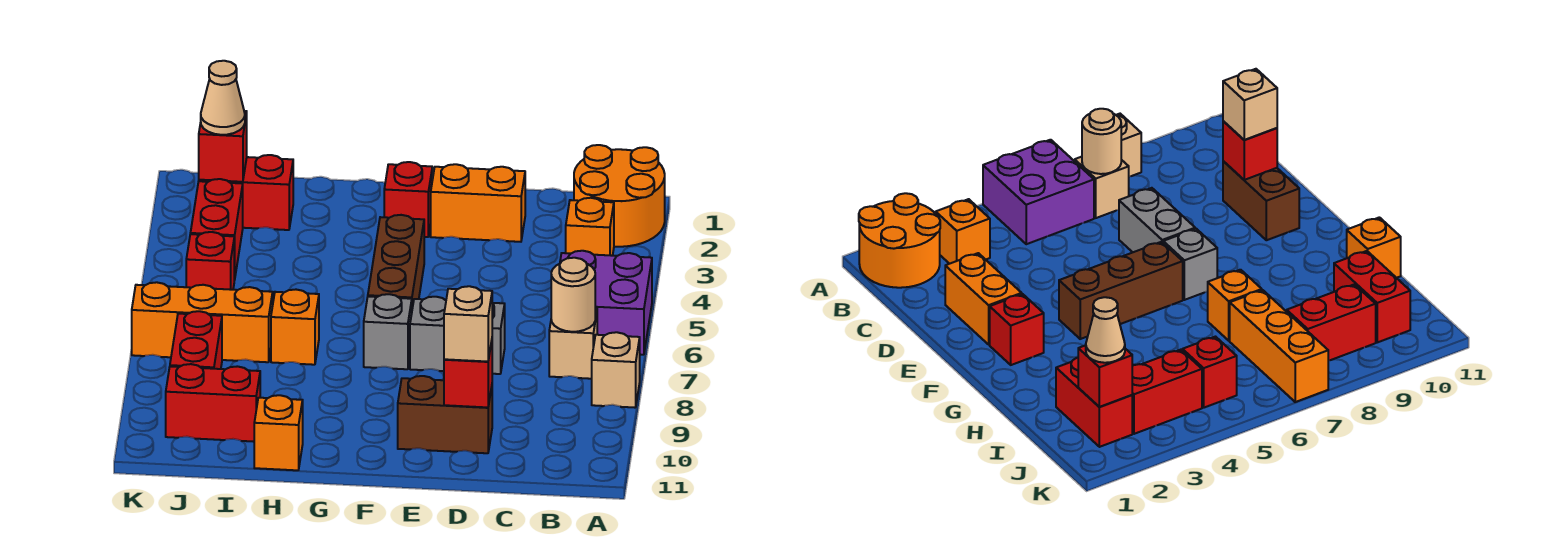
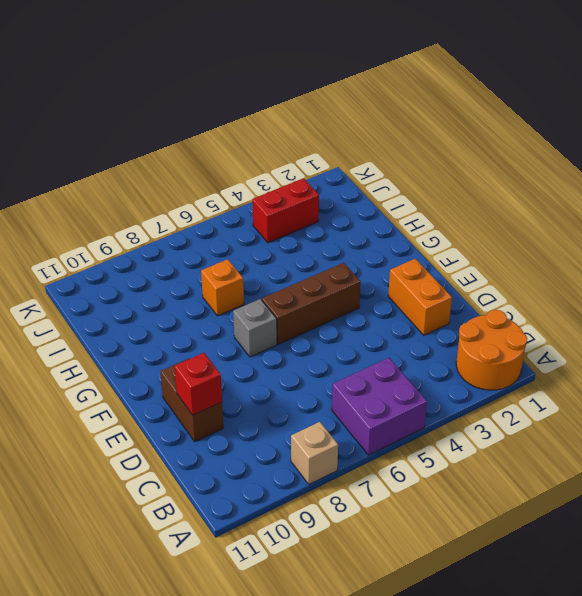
none -> orange 1x1 brick [566,198,614,256]
none -> tan 1x1 brick [549,308,597,379]
none -> grey 1x2 brick [410,297,505,374]

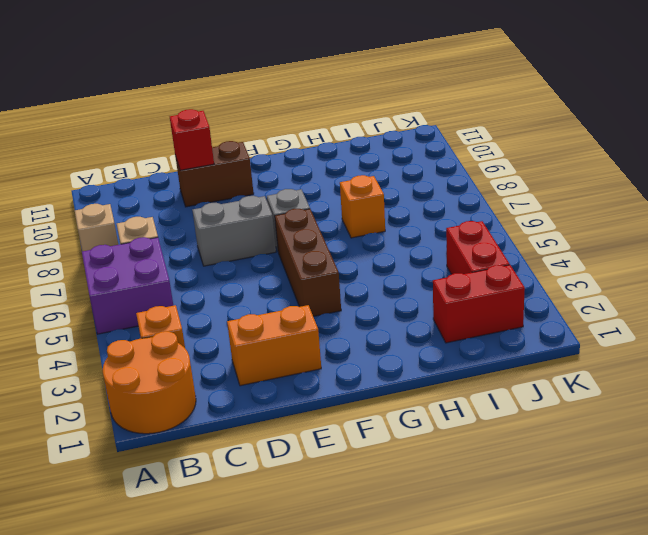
none -> red 1x1 brick [384,162,432,237]
none -> orange 1x1 brick [254,395,303,470]
none -> orange 1x3 brick [132,282,273,362]

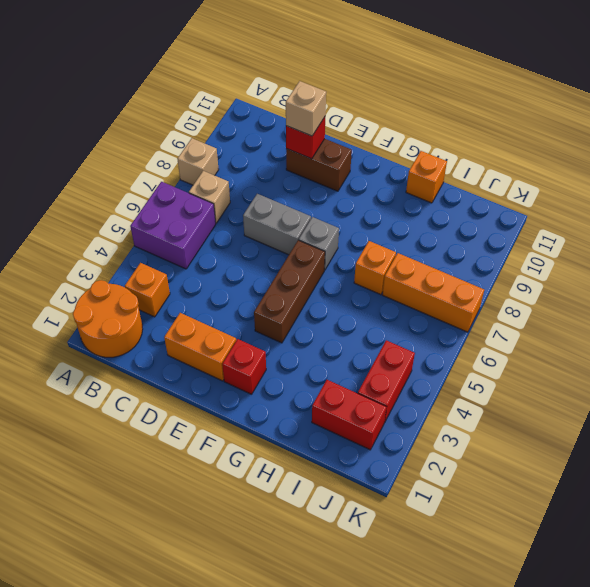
none -> red 1x2 brick [166,364,260,442]
none -> red 1x1 brick [186,232,234,290]
none -> red 1x2 brick [170,311,222,369]

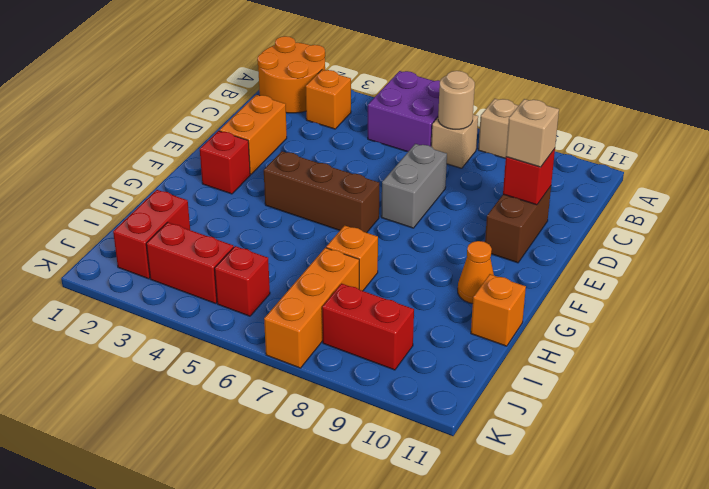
orange 1x1 cone [458,241,494,304] -> none
none -> grey 1x1 brick [364,294,412,369]
none -> red 1x2 brick [166,364,260,442]
none -> red 1x1 brick [199,111,247,182]

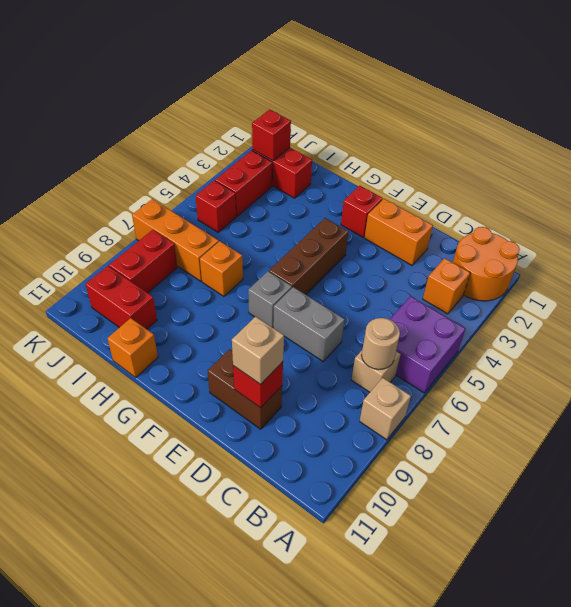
none -> tan 1x1 cone [201,61,245,135]

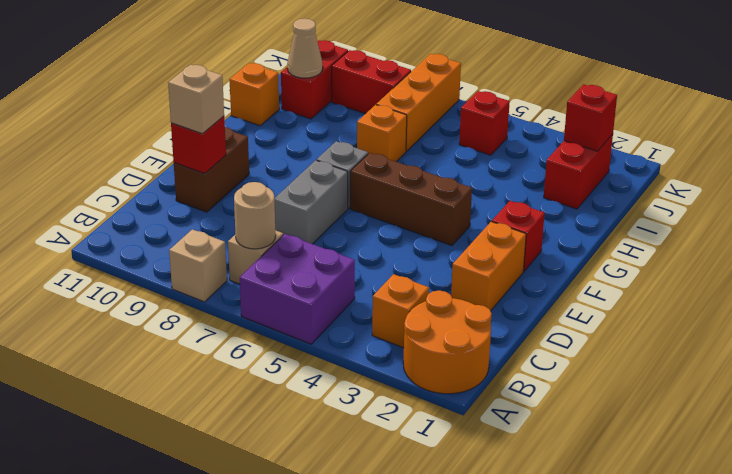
tan 1x1 cone [287,18,323,78] -> tan 1x1 cone moved to [201,61,245,135]
none -> red 1x2 brick [190,179,243,280]

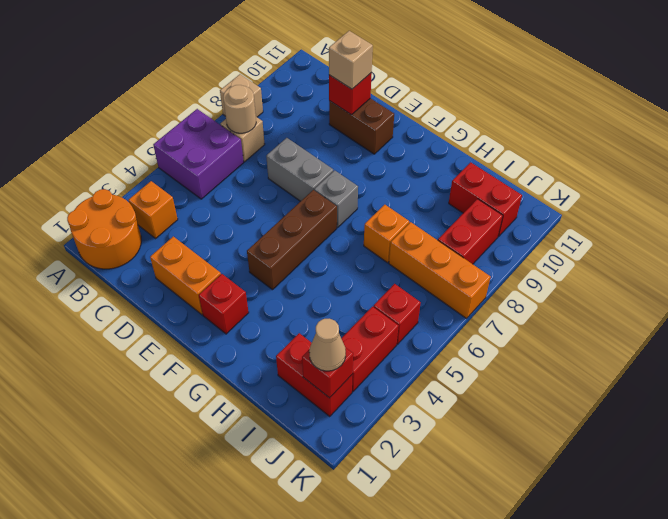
none -> orange 1x1 brick [254,395,303,470]

